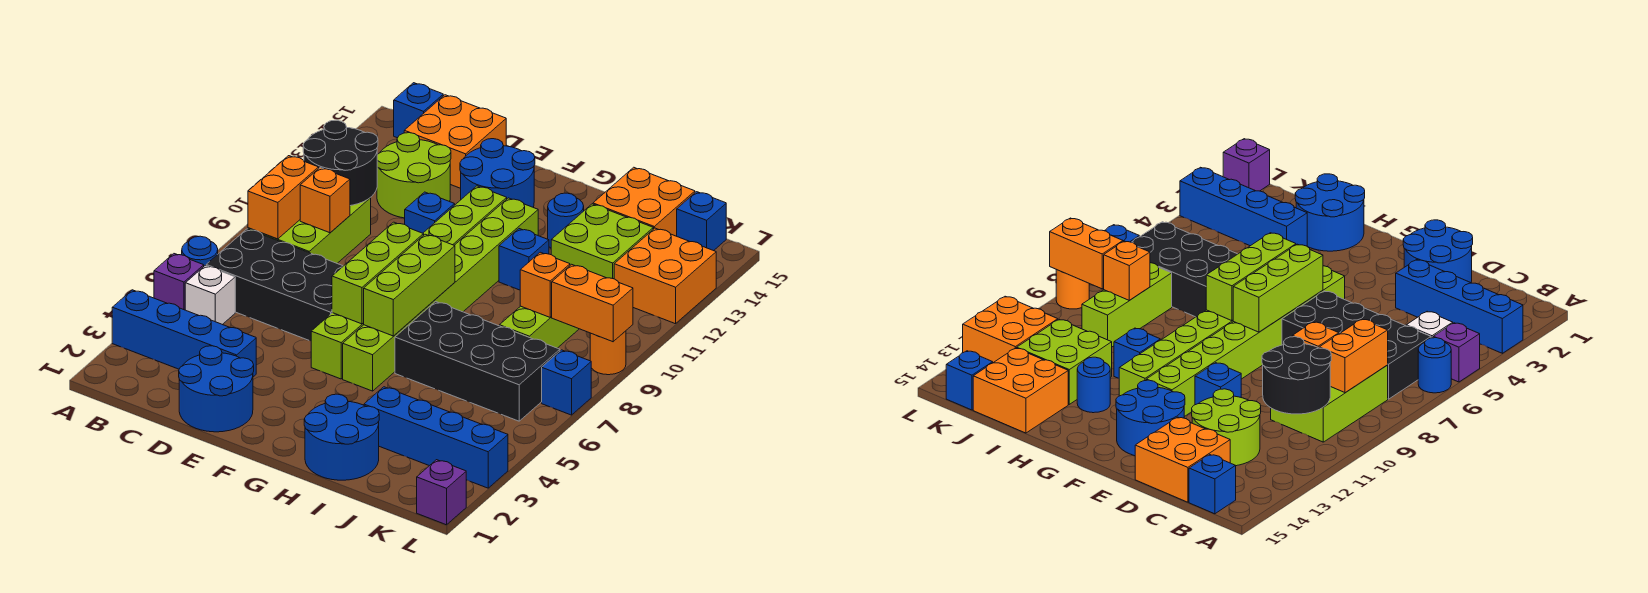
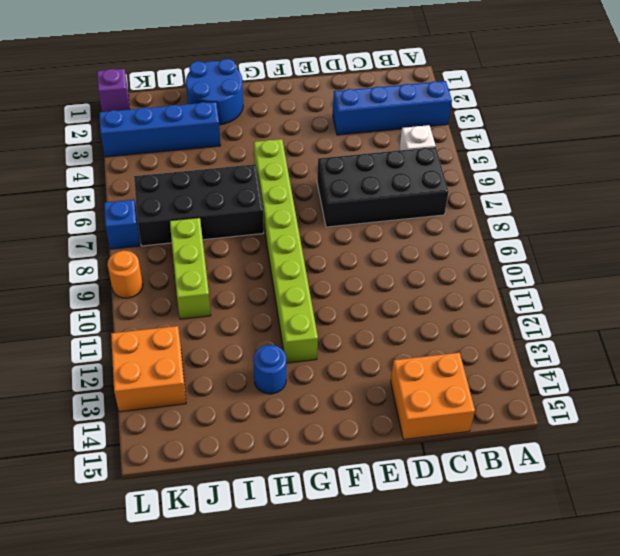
none -> purple 1x1 brick [154,254,204,310]
none -> blue 1x1 round brick [182,236,218,266]
none -> lime 2x3 brick [248,197,371,263]
none -> blue 1x1 brick [394,83,443,138]

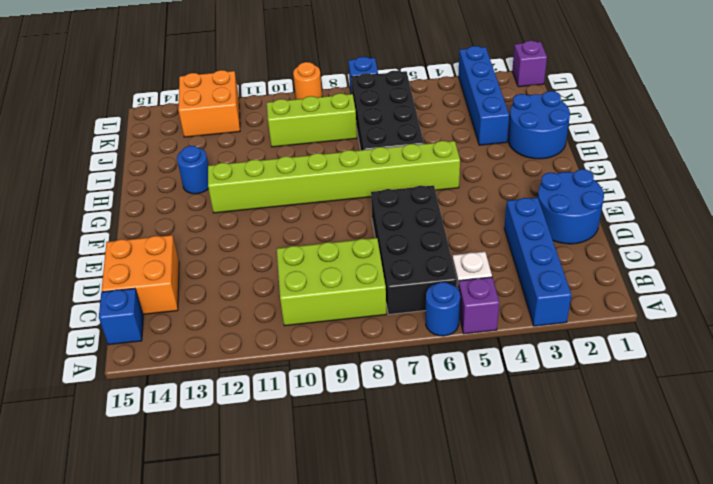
none -> lime 2x2 round brick [377,133,451,218]
none -> blue 1x1 brick [405,192,455,233]
none -> blue 2x2 round brick [460,139,535,207]
none -> lime 1x8 brick [311,186,507,379]

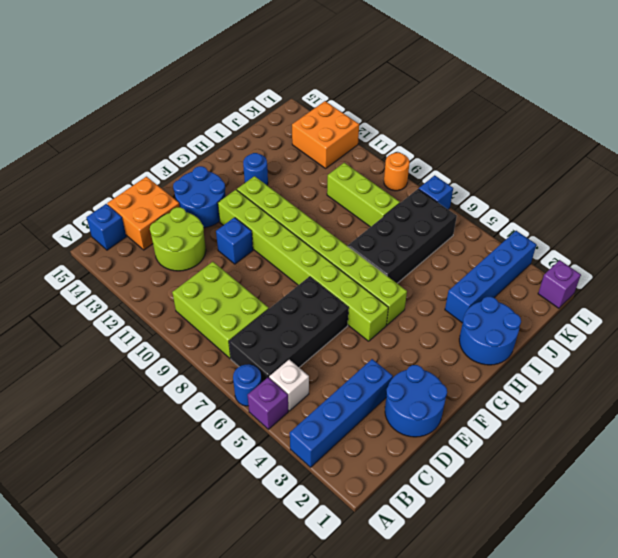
none -> blue 1x1 brick [499,229,549,290]
none -> lime 2x2 brick [551,204,653,279]
none -> orange 2x2 brick [593,167,695,236]
none -> blue 1x1 brick [677,192,726,251]

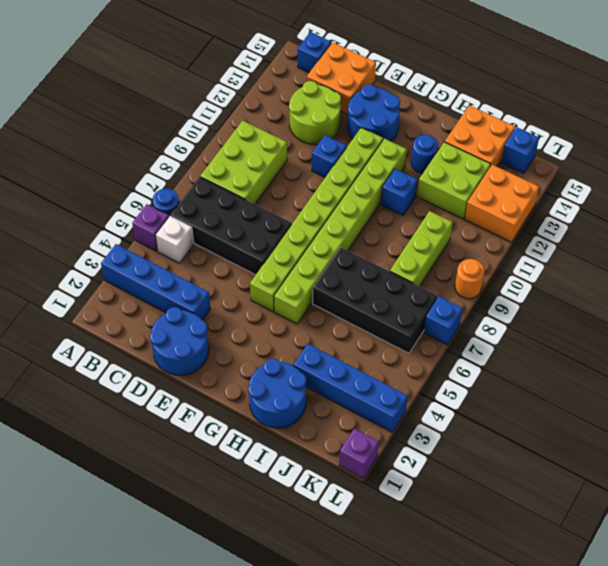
none -> orange 1x2 brick [248,156,319,239]
none -> black 2x2 round brick [303,120,378,206]
none -> orange 1x1 brick [300,168,350,233]
none -> lime 1x3 brick [332,222,424,324]

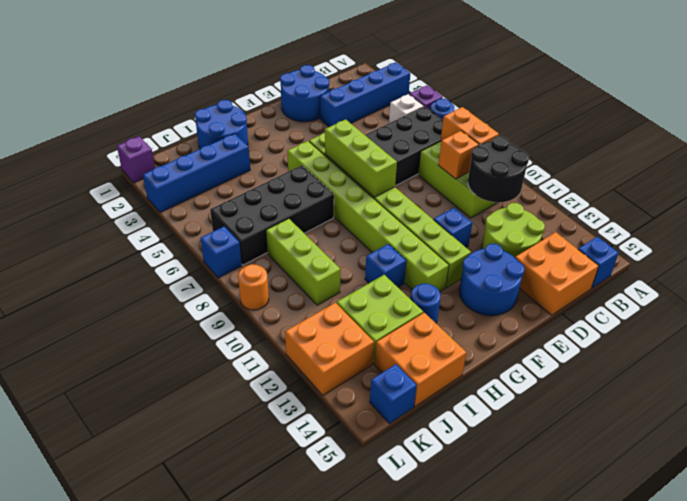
none -> lime 1x3 brick [364,234,455,336]
none -> orange 1x1 brick [520,252,570,317]
none -> orange 1x2 brick [552,264,633,342]

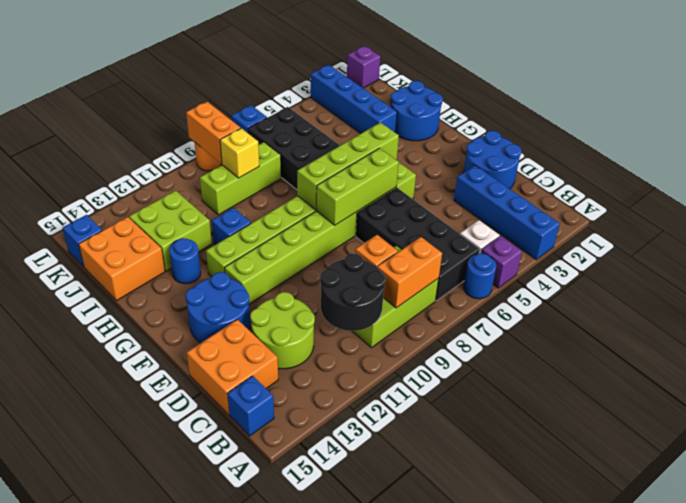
lime 1x4 brick [297,122,399,210] -> lime 1x3 brick [364,234,455,336]
yellow 1x1 brick [220,128,259,178] -> orange 1x1 brick [520,252,570,317]
none -> blue 1x1 brick [405,192,455,233]
none -> orange 2x2 brick [614,228,716,324]

